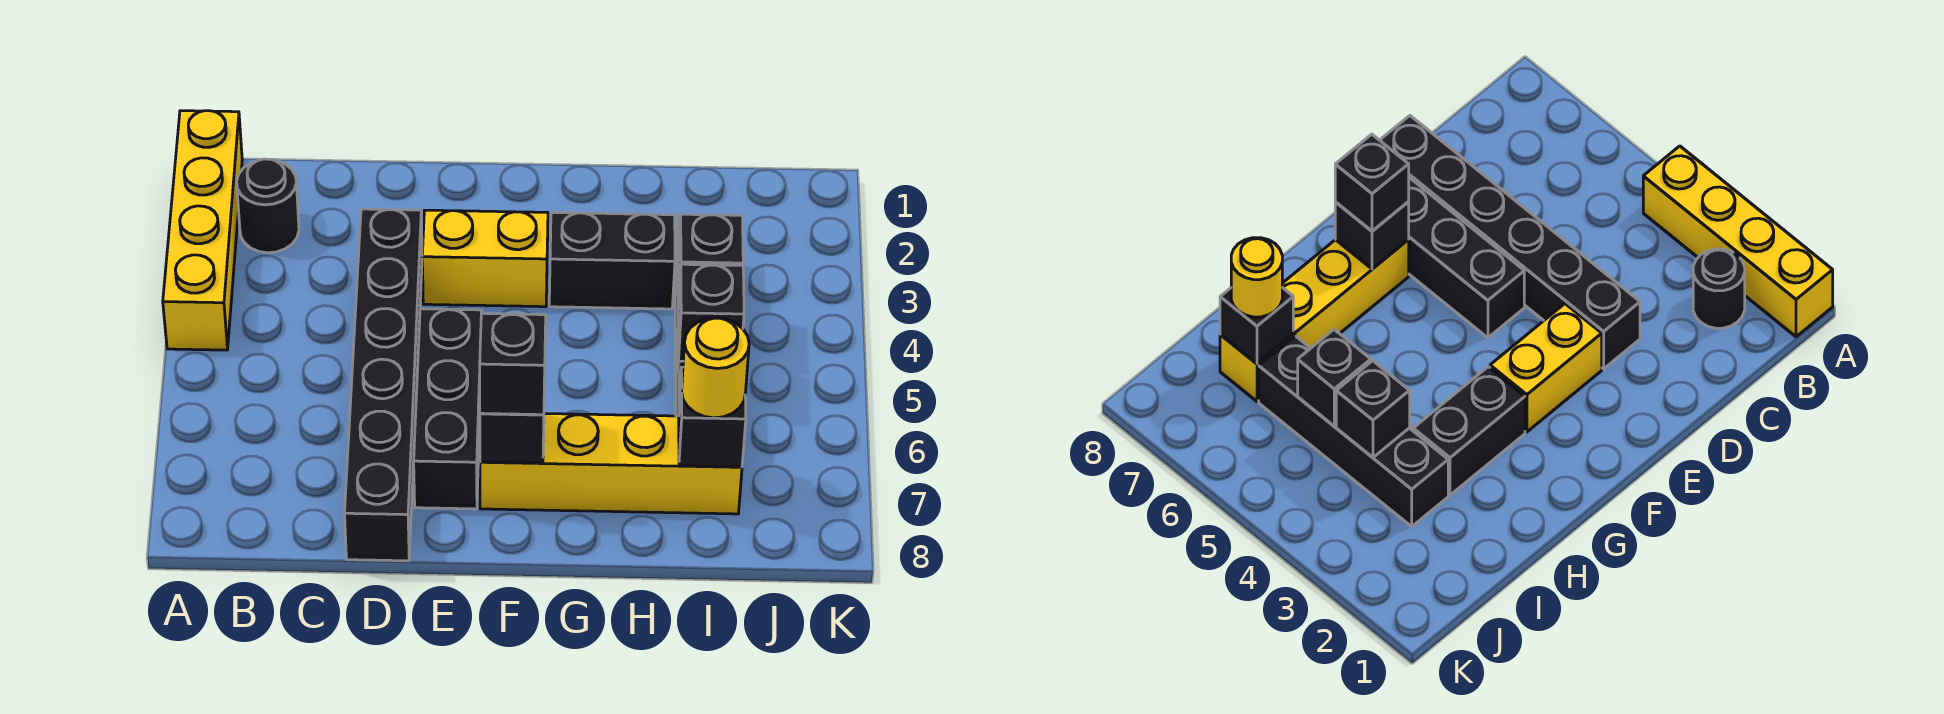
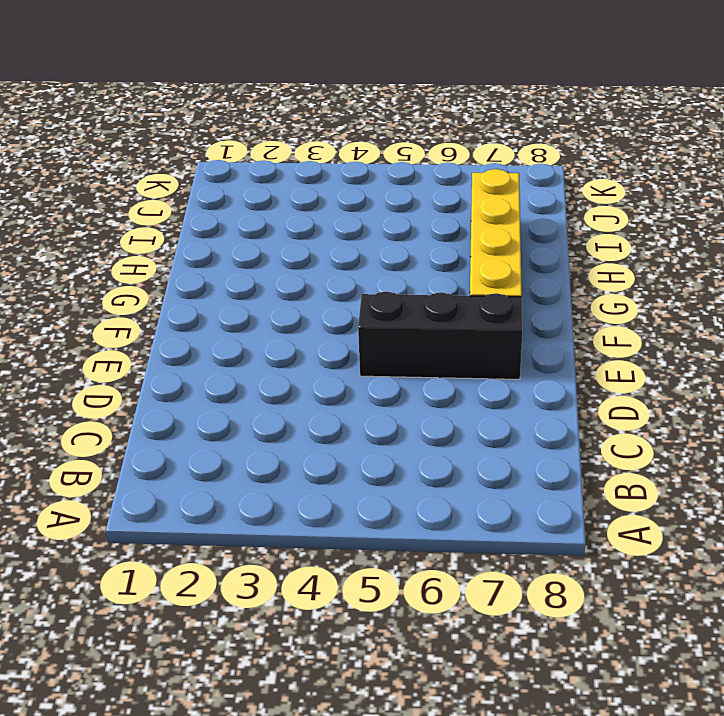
none -> yellow 1x4 brick [163,111,242,350]
none -> black 1x1 round brick [237,159,299,253]
none -> black 1x6 brick [345,209,422,561]

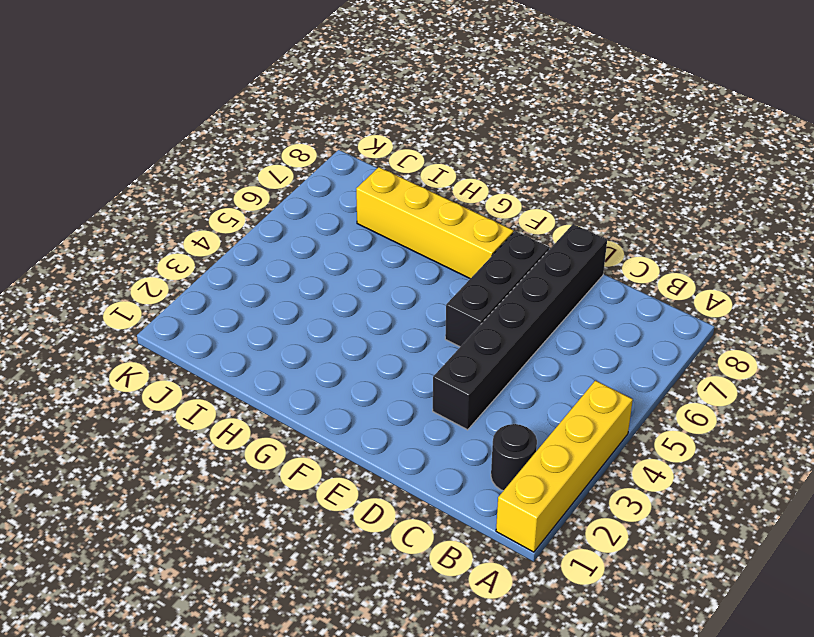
none -> yellow 1x2 brick [422,210,548,307]
none -> black 1x2 brick [549,212,675,309]
none -> black 1x4 brick [1259,336,1448,526]

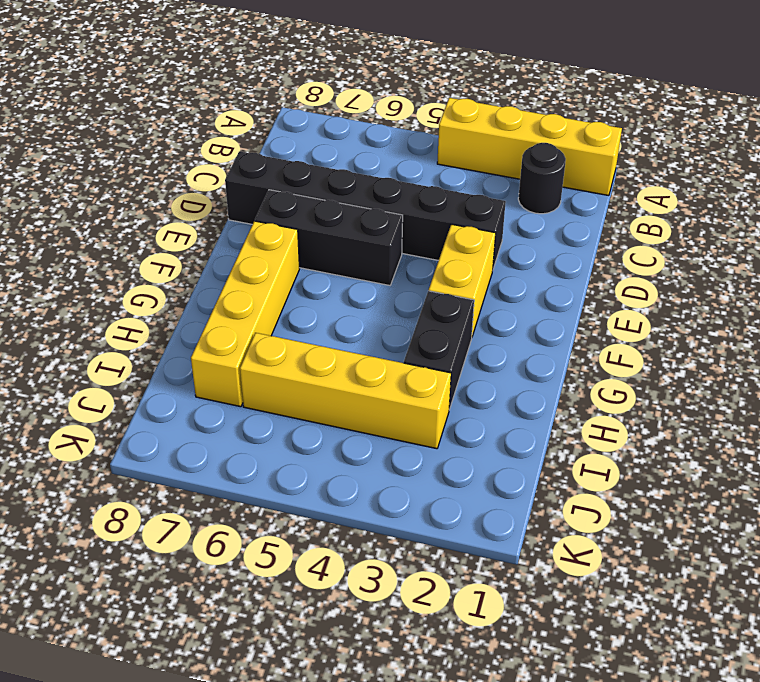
yellow 1x4 brick [240,333,451,449] -> black 1x4 brick [1259,336,1448,526]
none -> black 1x1 brick [480,383,545,463]
none -> black 1x1 brick [678,214,743,309]
none -> black 1x1 brick [678,264,744,361]

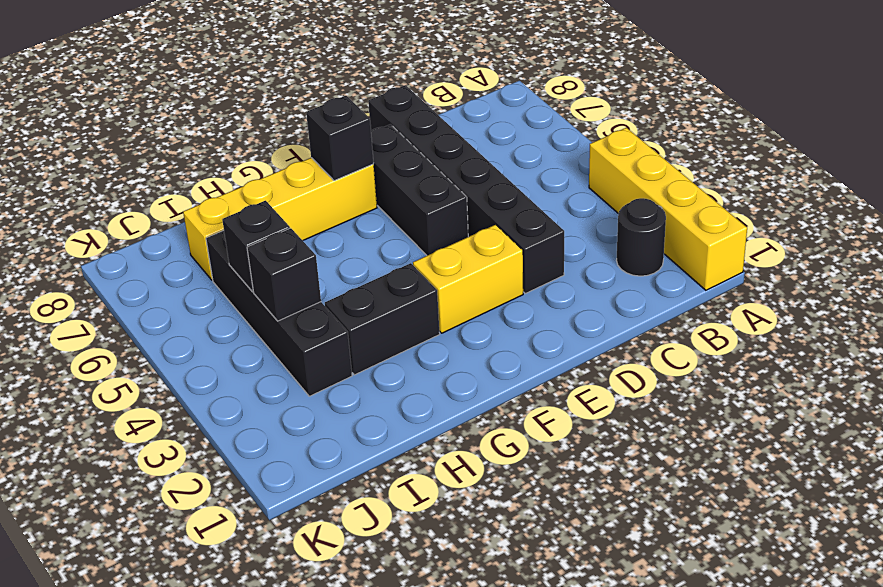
none -> black 1x1 brick [679,367,746,467]
none -> black 1x1 brick [480,313,546,415]
none -> yellow 1x1 round brick [682,318,749,418]

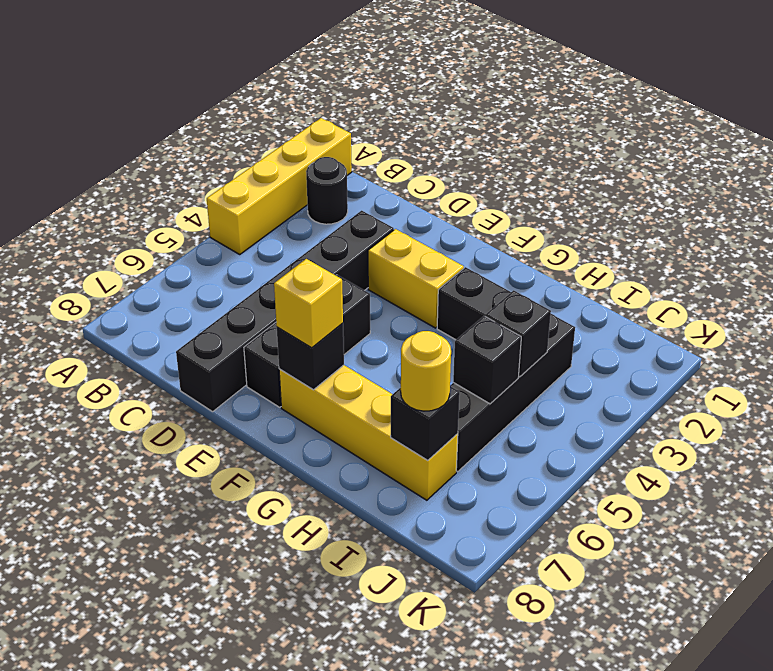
yellow 1x1 brick [274,259,343,348] -> black 1x1 brick [480,313,546,415]

